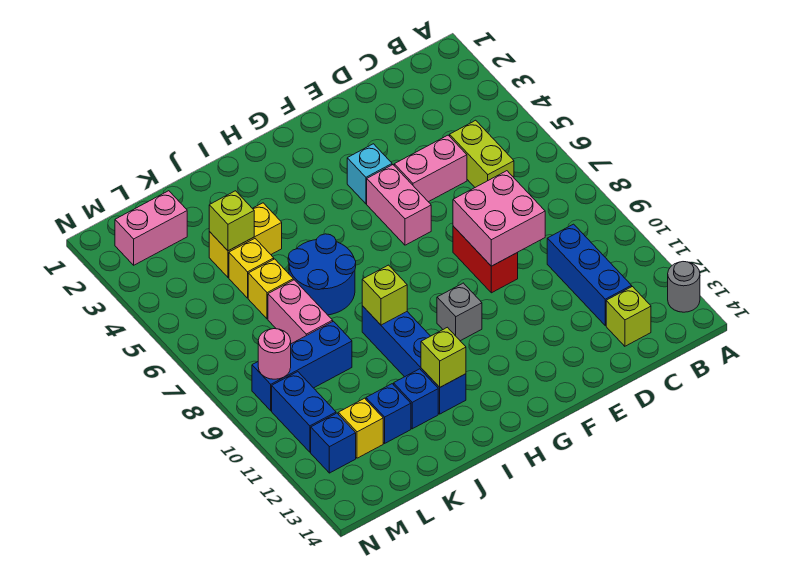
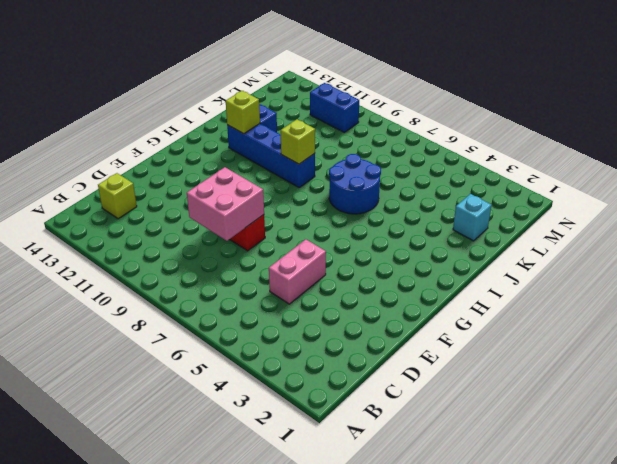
cyan 1x1 brick [453,194,491,241] -> cyan 1x1 brick moved to [347,144,392,204]
none -> grey 1x1 round brick [668,262,700,312]
none -> lime 1x2 brick [450,120,514,187]
none -> blue 1x3 brick [547,224,632,326]

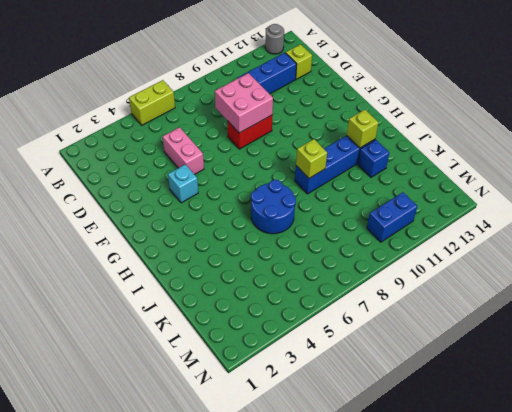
lime 1x2 brick [129,80,175,125] -> lime 1x2 brick moved to [450,120,514,187]
none -> pink 1x2 brick [367,165,431,245]
none -> grey 1x1 brick [437,283,482,341]
none -> yellow 1x2 brick [209,203,282,277]

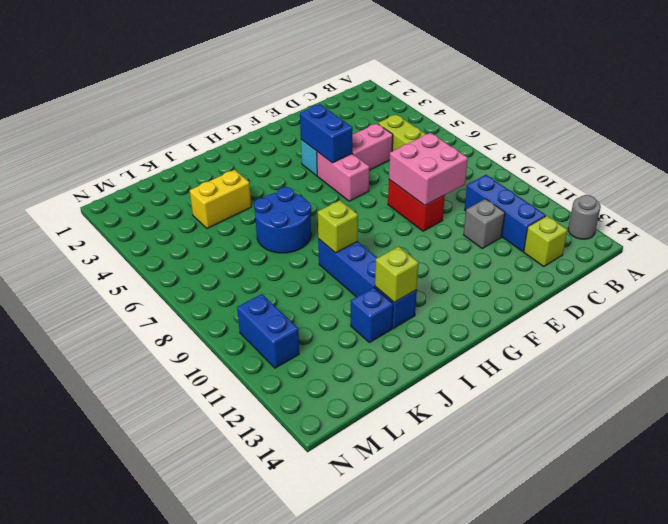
grey 1x1 brick [464,199,505,248] -> grey 1x1 brick moved to [437,283,482,341]
blue 1x2 brick [300,104,353,163] -> none
none -> yellow 1x1 brick [229,239,274,298]
none -> yellow 1x1 brick [248,259,293,319]
none -> pink 1x2 brick [268,280,333,344]

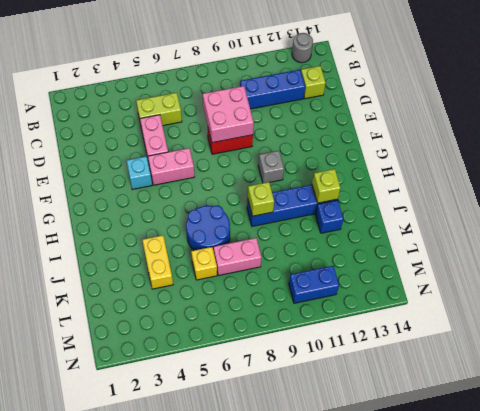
none -> yellow 1x1 brick [229,239,274,298]
none -> blue 1x3 brick [252,321,352,411]
none -> blue 1x1 brick [366,384,411,443]

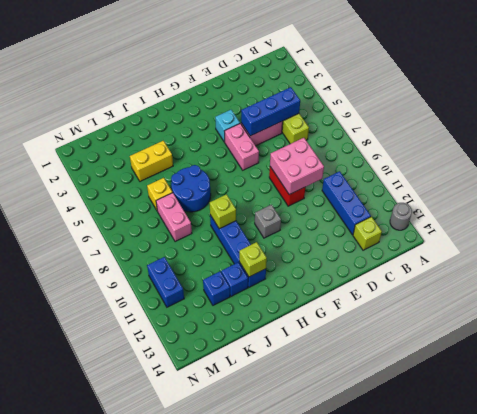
blue 1x3 brick [241,87,300,136] -> blue 1x3 brick moved to [252,321,352,411]
none -> yellow 1x1 brick [229,239,274,298]
none -> pink 1x2 brick [115,191,187,265]
none -> yellow 1x1 brick [338,398,383,458]

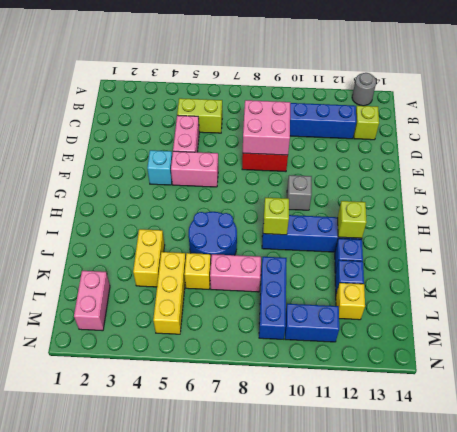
yellow 1x3 brick [153,252,186,334] -> yellow 1x1 brick [229,239,274,298]
none -> blue 1x1 brick [311,413,356,473]
none -> lime 1x1 brick [209,191,254,251]
none -> pink 1x1 round brick [258,329,291,379]

